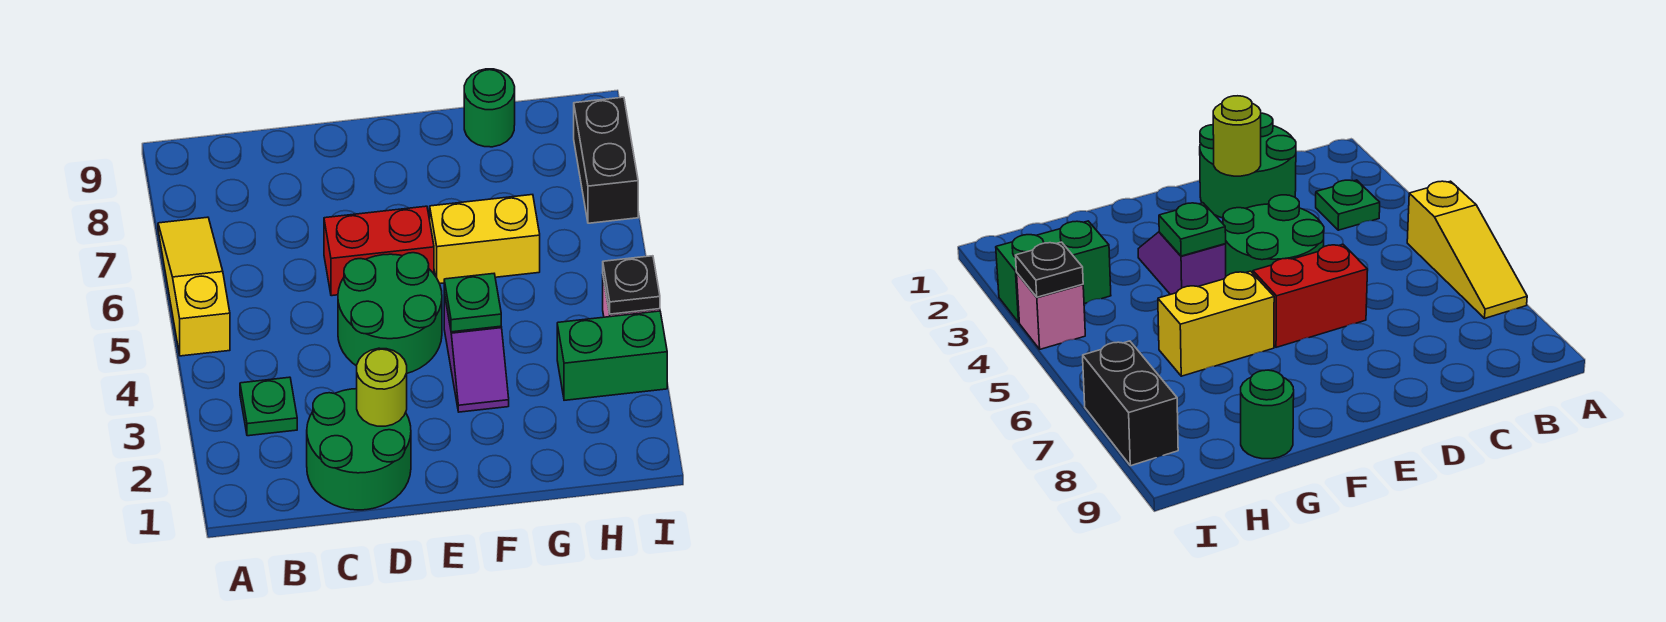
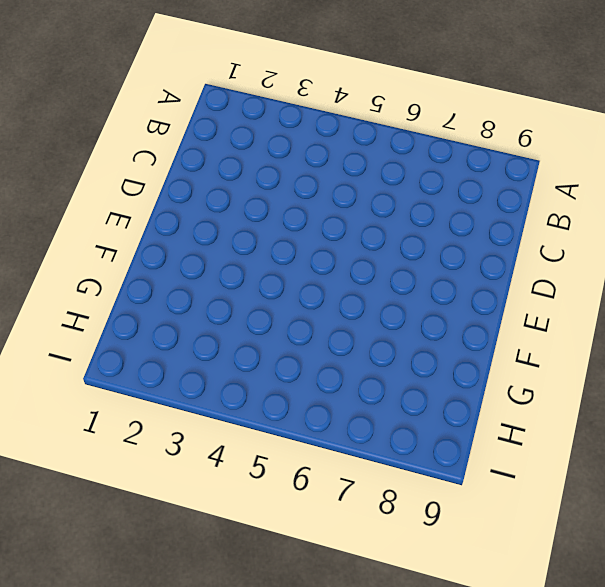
none -> yellow 1x3 slope [158,217,230,356]
none -> green 1x1 plate [240,377,297,436]
none -> green 2x2 round brick [307,389,411,510]

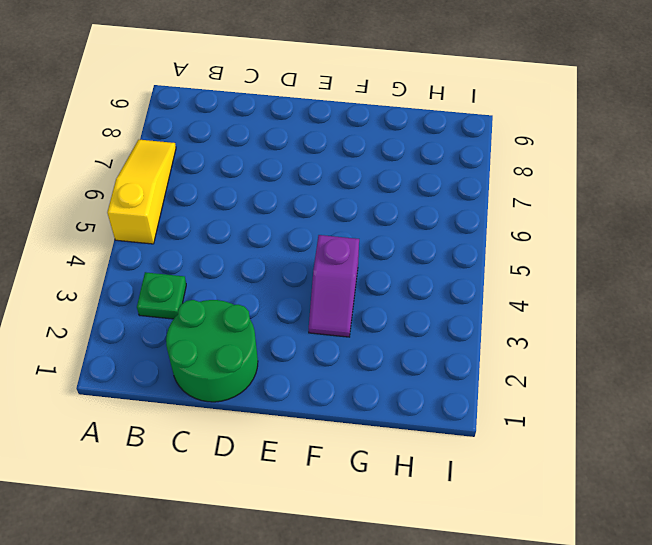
none -> green 2x2 round brick [338,253,442,373]
none -> red 1x2 brick [324,206,434,296]
none -> yellow 1x2 brick [430,195,540,284]

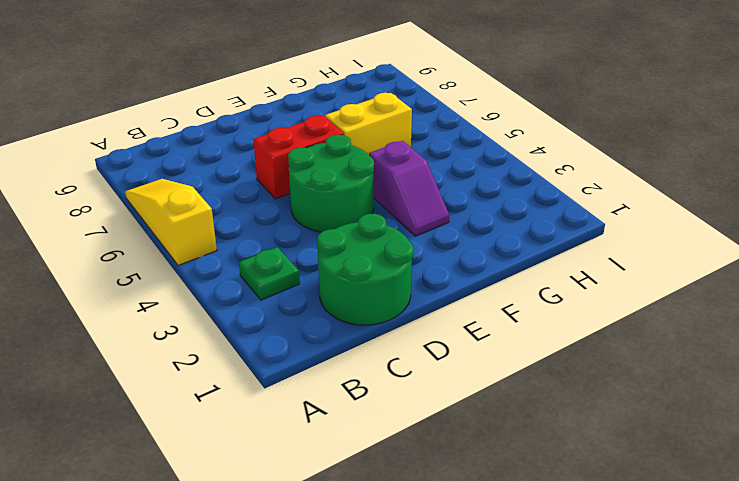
none -> green 1x1 round brick [464,69,515,147]
none -> green 1x2 brick [557,311,667,400]
none -> pink 1x1 brick [1017,273,1085,349]

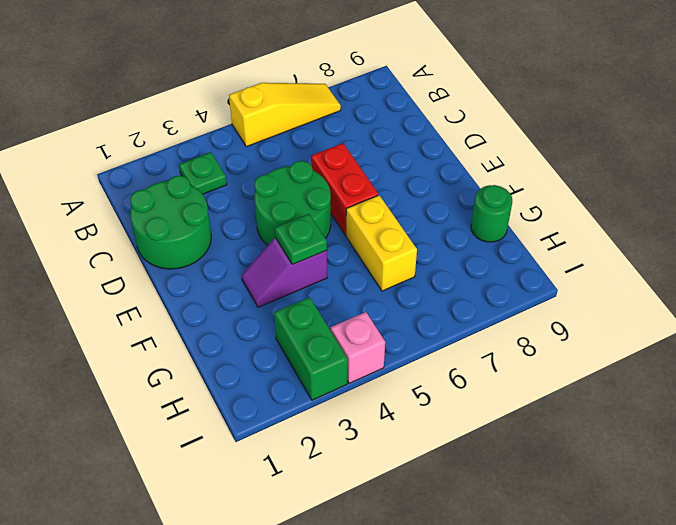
none -> black 1x2 brick [574,97,638,223]
none -> lime 1x1 round brick [357,348,407,426]
none -> black 1x1 plate [603,256,660,314]

